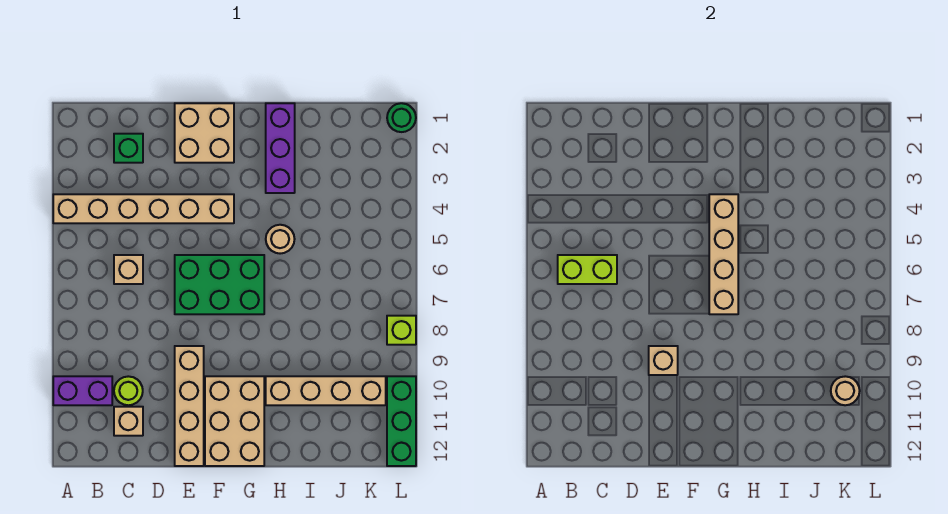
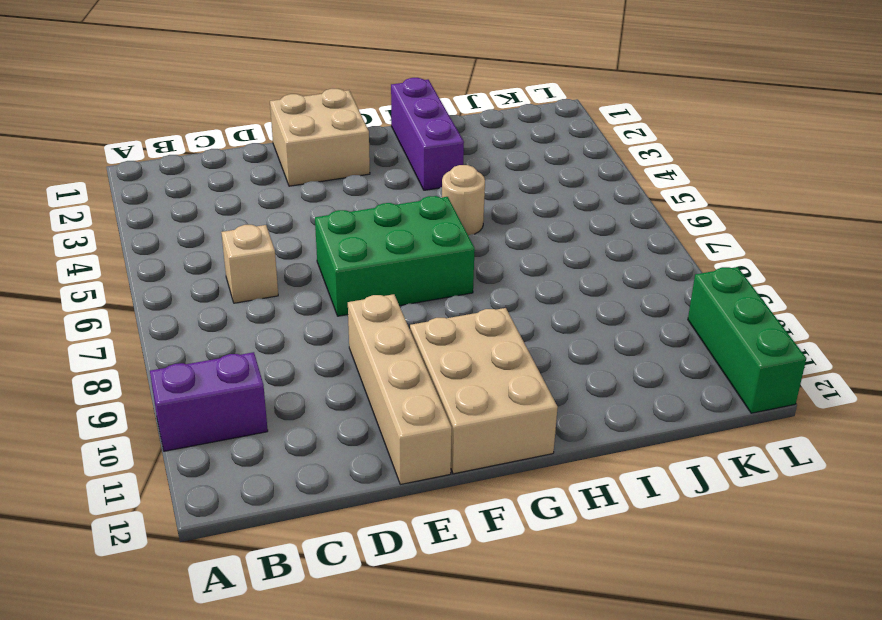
none -> tan 1x6 brick [53,194,234,223]
none -> green 1x1 brick [114,134,143,163]
none -> lime 1x1 round brick [114,376,143,405]

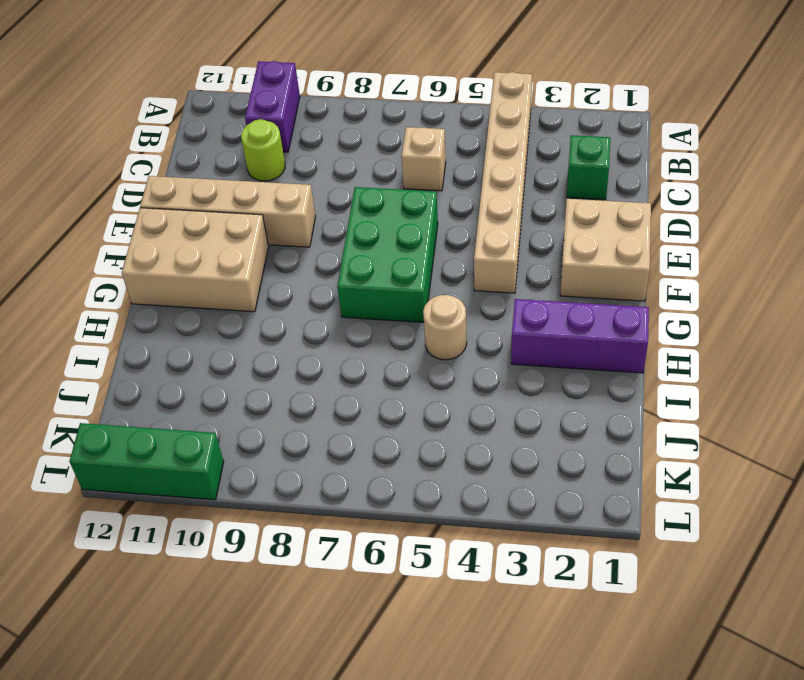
none -> tan 1x1 brick [114,407,143,436]
none -> tan 1x4 brick [266,376,386,405]
none -> green 1x1 round brick [387,103,416,132]

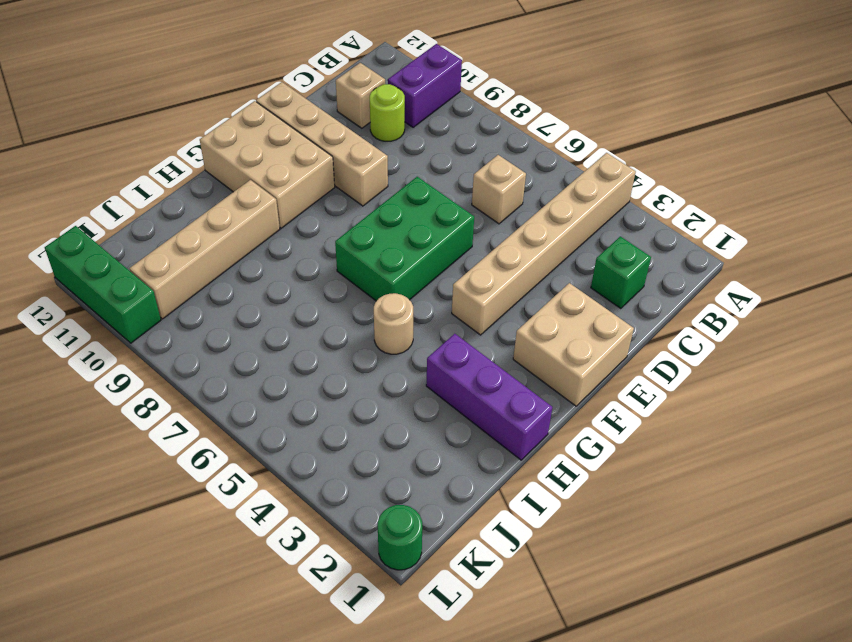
none -> lime 1x1 brick [387,316,416,345]
none -> lime 1x2 brick [558,255,617,284]
none -> tan 1x1 brick [649,346,678,375]

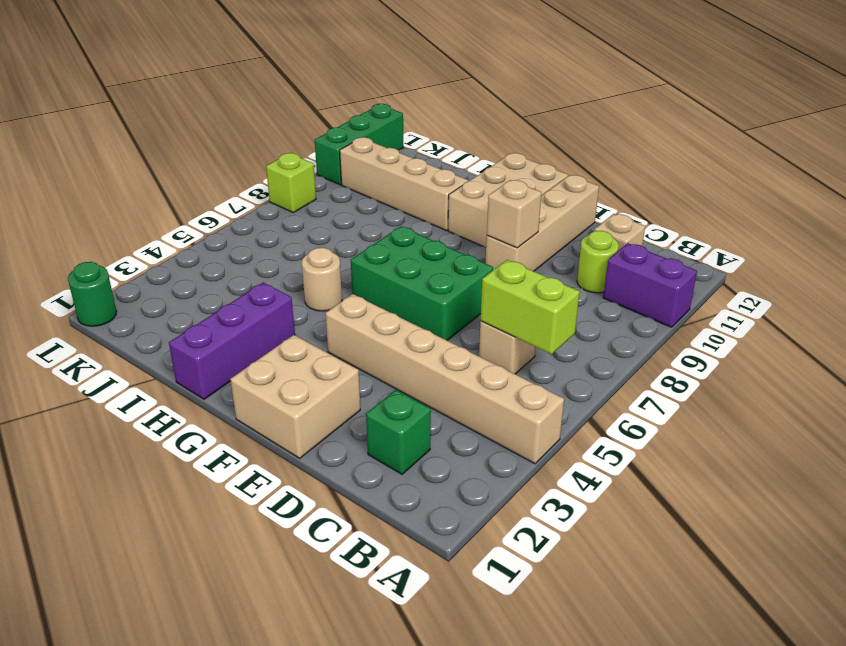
none -> tan 1x4 brick [709,194,738,314]
none -> tan 1x1 round brick [831,376,860,405]

